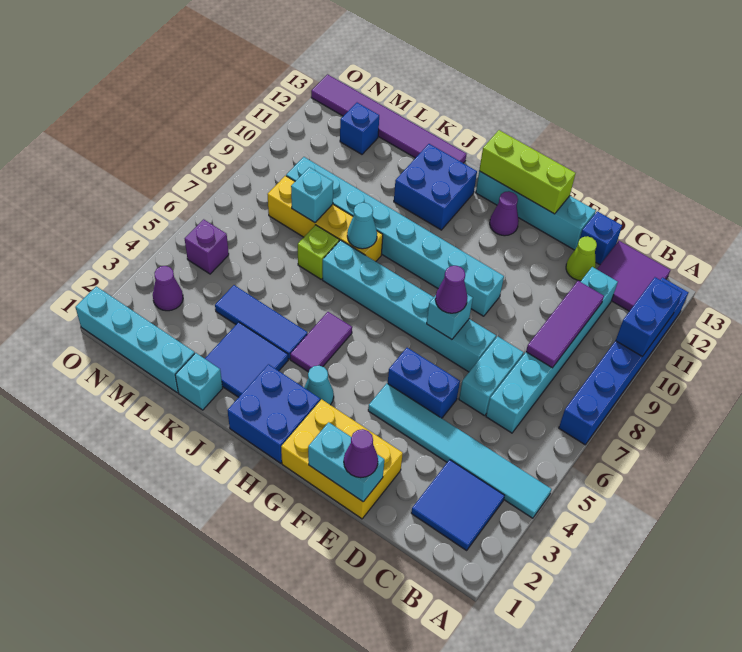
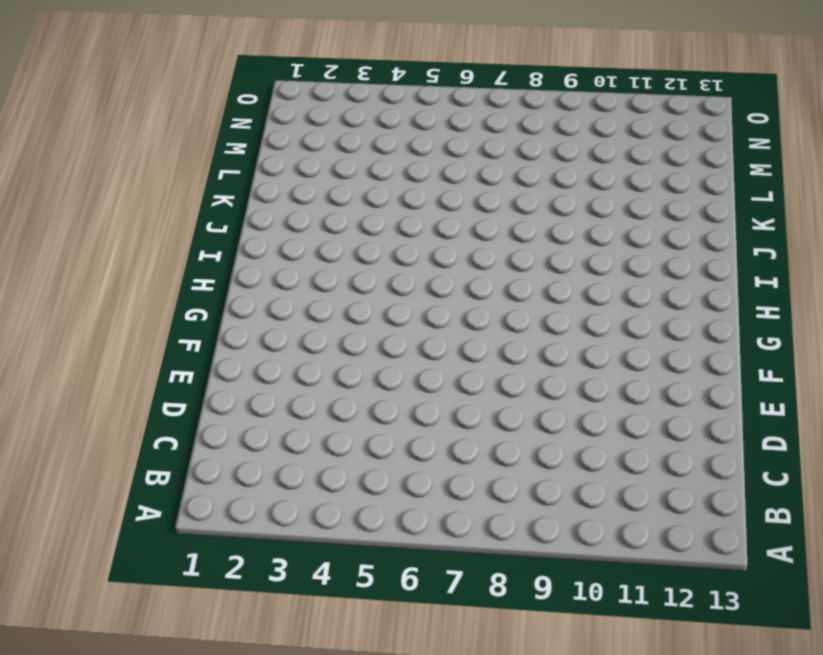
none -> cyan 1x6 tile [368,383,551,518]
none -> blue 1x6 brick [559,278,689,445]
none -> blue 2x2 tile [411,460,505,550]
none -> purple 2x2 tile [597,241,670,311]

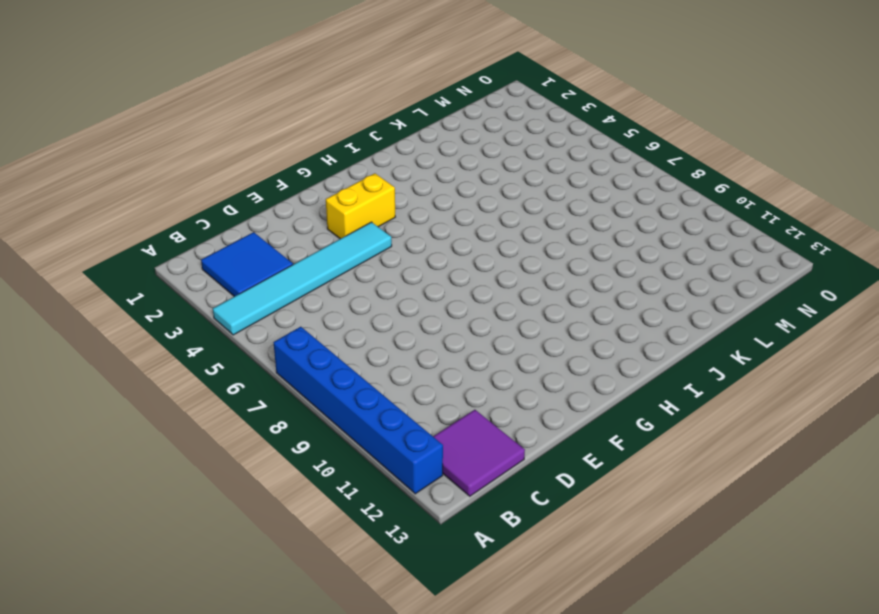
yellow 1x2 brick [326,173,395,239] -> none
none -> cyan 1x6 brick [486,267,618,433]
none -> cyan 1x2 brick [459,336,524,416]
none -> lime 1x1 cone [566,236,597,281]
none -> blue 1x1 brick [580,211,622,265]

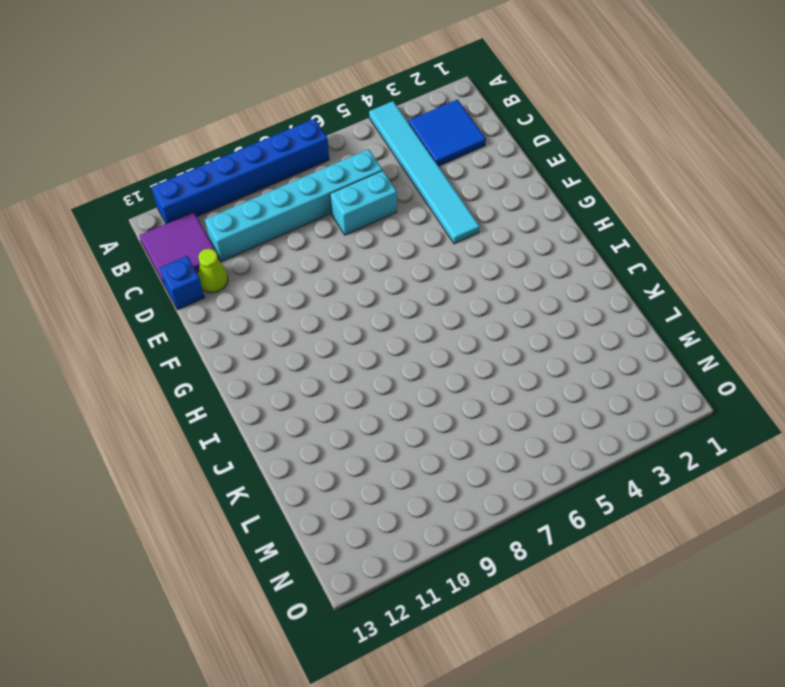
none -> yellow 2x3 brick [281,399,403,519]
none -> blue 1x2 brick [388,348,460,418]
none -> cyan 1x6 brick [323,240,496,372]
none -> cyan 1x4 brick [476,171,596,250]

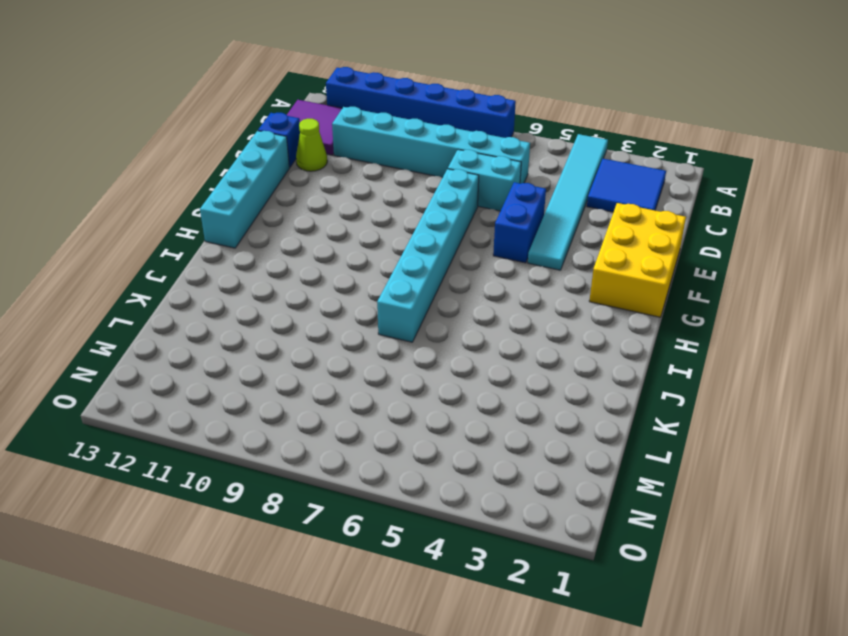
none -> cyan 1x8 brick [286,157,504,316]
none -> purple 1x1 cone [490,191,519,236]
none -> blue 2x2 brick [227,364,320,463]
none -> cyan 1x1 cone [304,366,334,405]

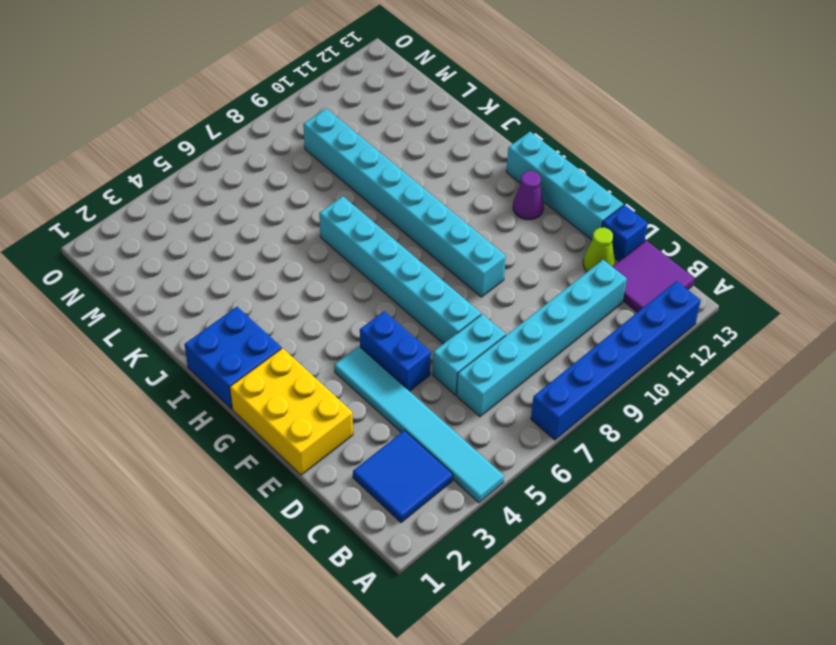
none -> cyan 1x1 cone [304,366,334,405]
none -> purple 1x2 tile [290,312,352,372]
none -> blue 2x2 brick [394,144,477,230]
none -> blue 2x2 tile [205,322,288,397]

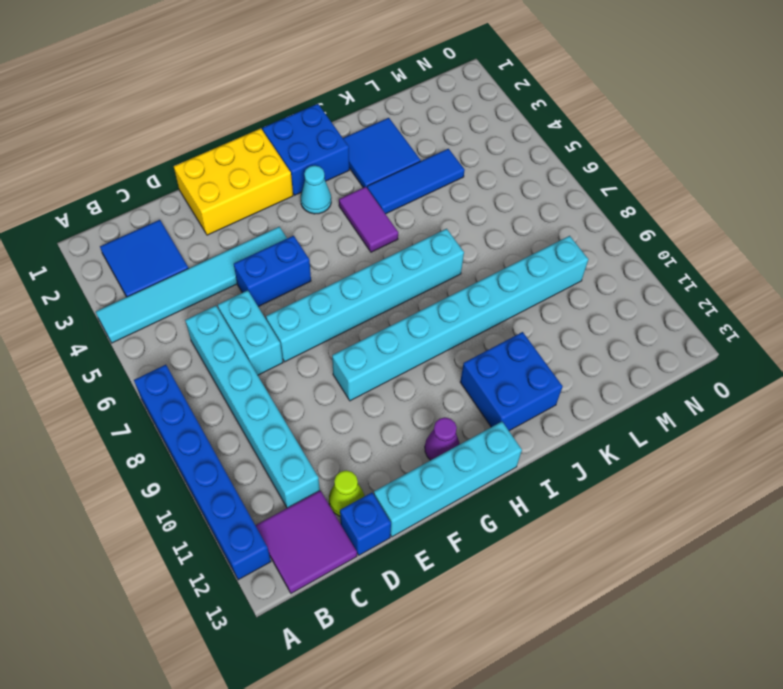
none -> yellow 1x4 brick [268,176,383,261]
none -> purple 1x6 tile [311,75,466,163]
none -> cyan 1x1 brick [175,353,223,410]
none -> lime 1x1 brick [298,225,339,279]

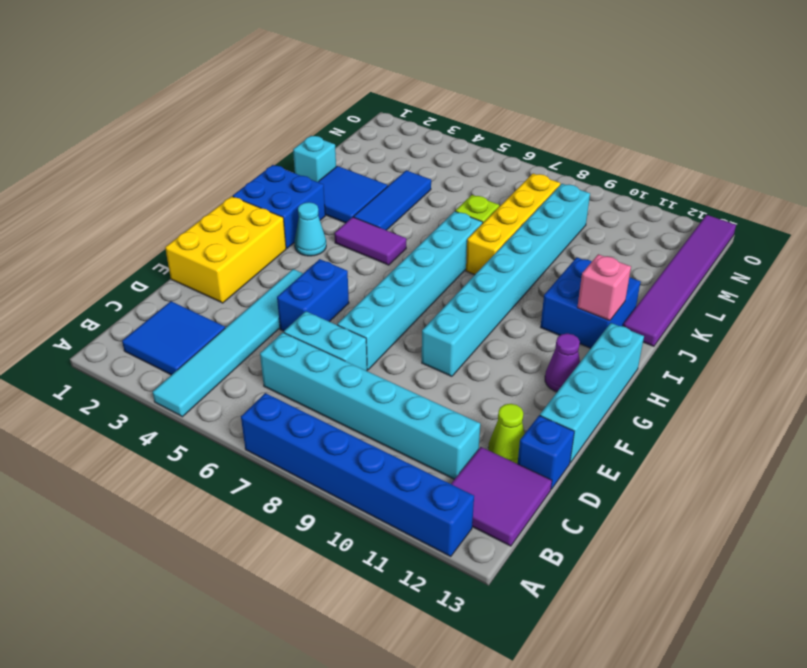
pink 1x1 brick [577,254,631,321] -> none
none -> cyan 1x4 brick [75,286,195,393]
none -> blue 1x1 brick [340,103,379,154]
none -> purple 1x1 cone [153,266,183,311]
none -> purple 1x1 brick [185,219,229,274]

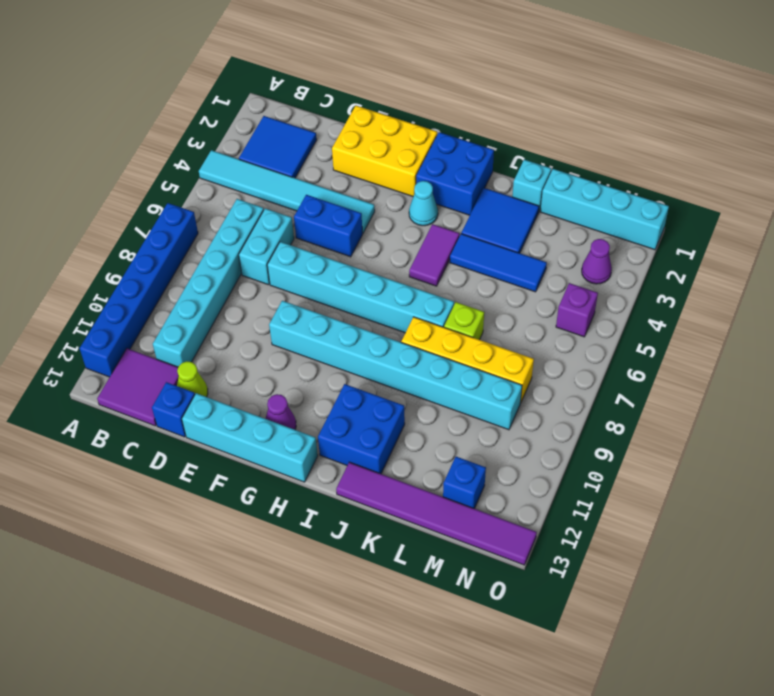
none -> blue 1x2 brick [616,277,682,357]
none -> purple 1x3 tile [526,281,604,368]
none -> cyan 1x2 brick [308,422,384,502]
none -> cyan 1x1 brick [427,294,473,339]

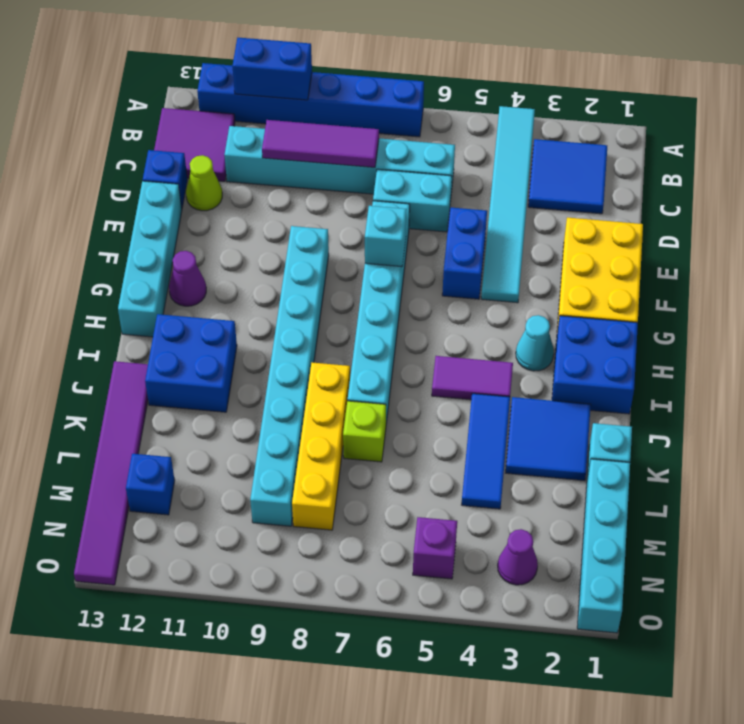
none -> cyan 1x2 brick [308,422,384,502]
none -> lime 1x3 brick [479,130,576,214]
none -> cyan 1x1 cone [347,203,377,249]
none -> cyan 1x1 brick [291,167,333,223]

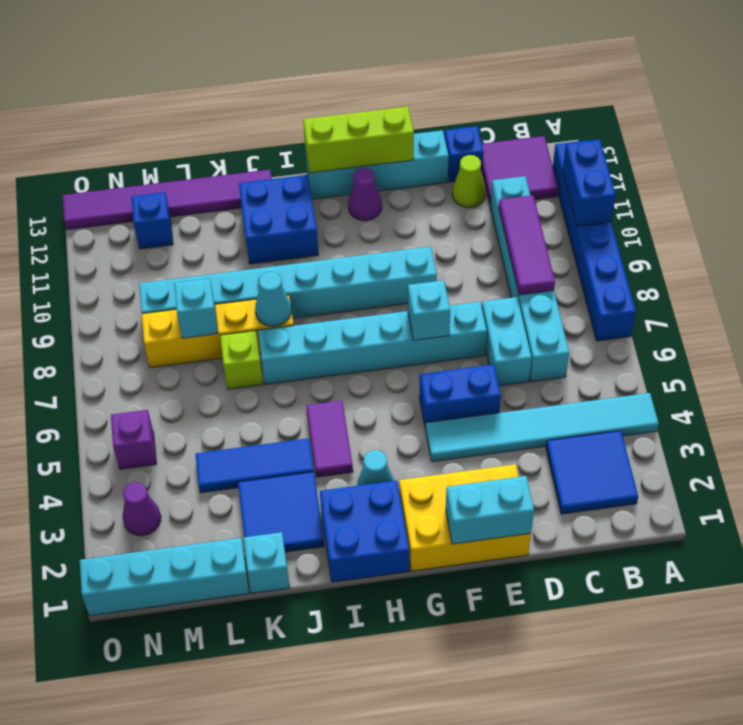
none -> purple 1x1 cone [344,429,378,478]
none -> purple 1x1 cone [435,266,468,313]

